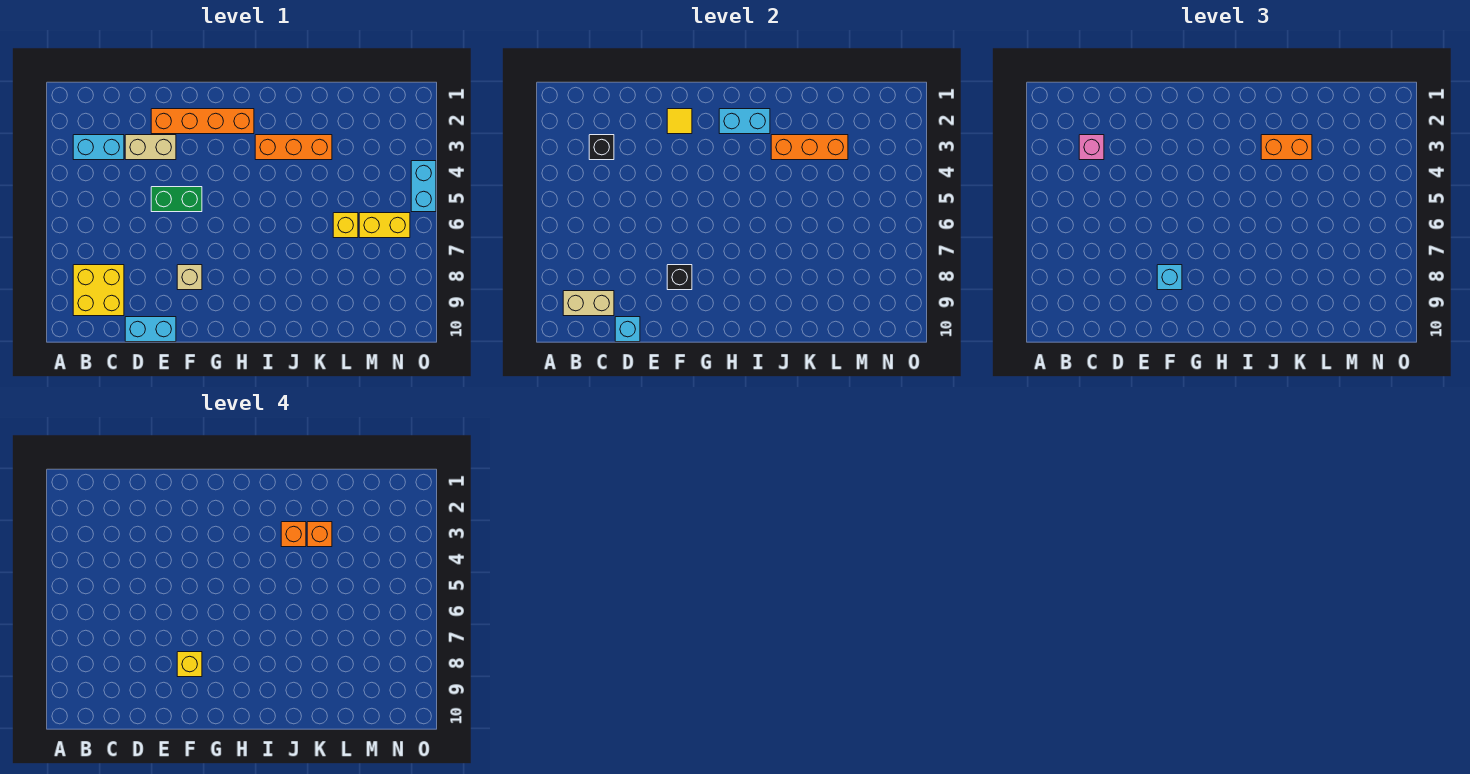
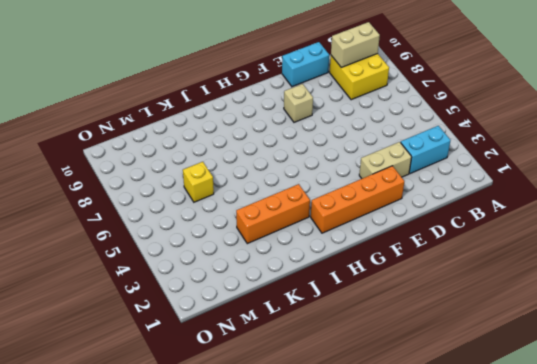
none -> green 1x2 brick [151,187,202,212]
none -> yellow 1x2 brick [359,213,410,238]
none -> cyan 1x2 brick [411,161,436,212]

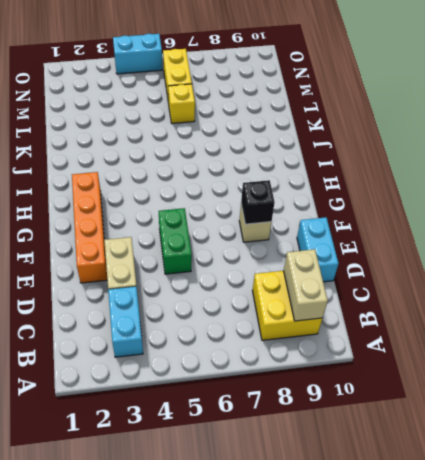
none -> orange 1x3 brick [255,135,332,160]
none -> black 1x1 brick [589,135,614,160]
none -> cyan 1x1 brick [615,317,640,342]

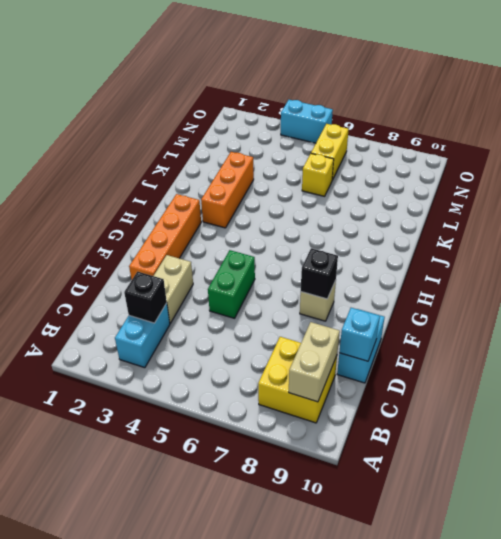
none -> yellow 1x1 tile [667,109,692,134]
none -> cyan 1x2 brick [719,109,770,134]
none -> orange 1x3 brick [771,135,848,160]

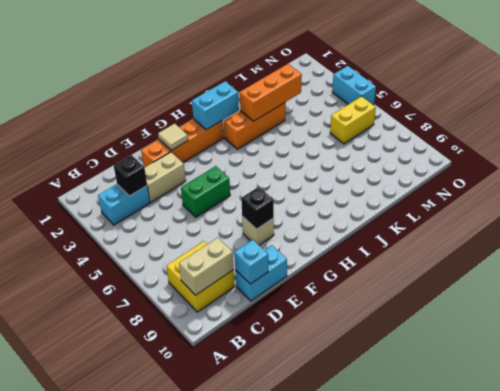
tan 1x1 tile [158,124,188,150] -> yellow 1x1 tile [667,109,692,134]
none -> yellow 1x1 brick [333,213,358,238]
none -> pink 1x1 brick [1079,135,1104,160]
none -> cyan 1x1 brick [1157,265,1182,290]

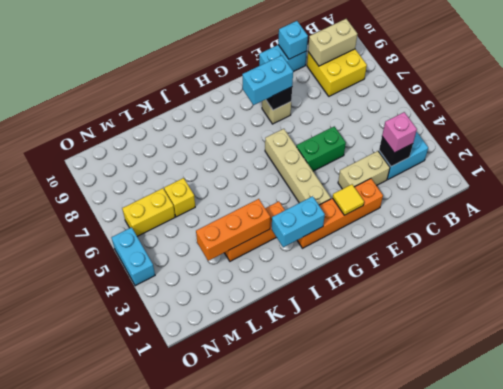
cyan 1x2 brick [242,55,293,105] -> cyan 1x1 brick [1157,265,1182,290]
tan 1x4 brick [265,129,331,205] -> none
none -> orange 1x2 brick [1261,135,1312,160]
none -> yellow 1x1 brick [177,652,202,677]
none -> orange 1x1 brick [281,522,306,547]

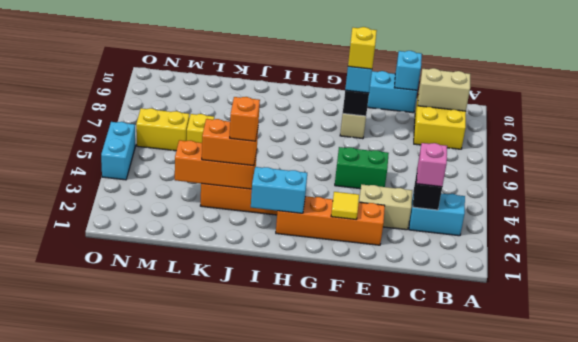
none -> orange 1x1 brick [307,522,332,547]

